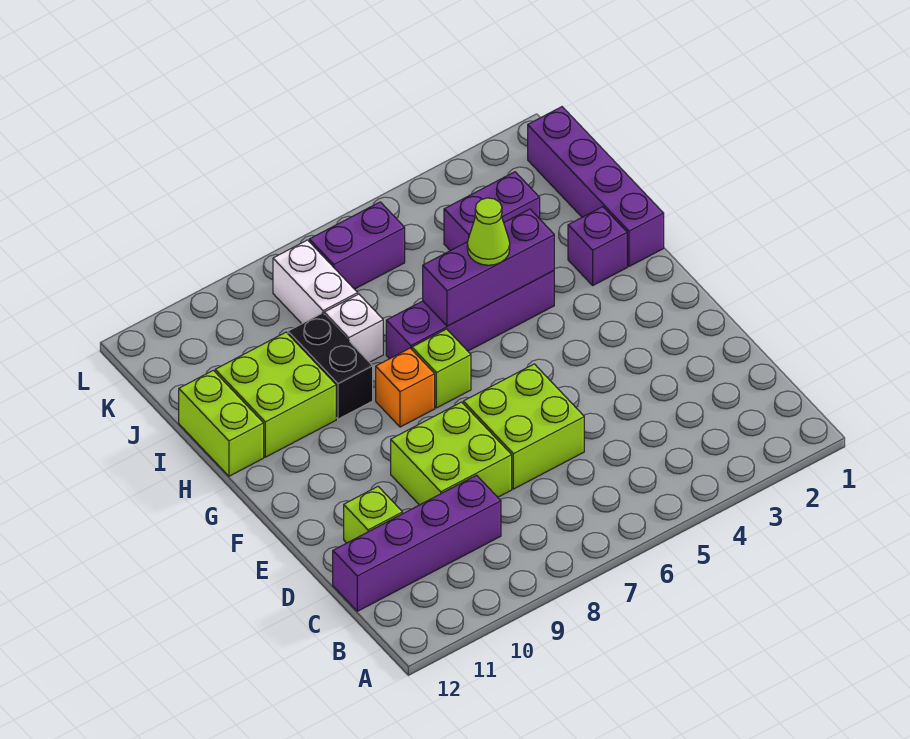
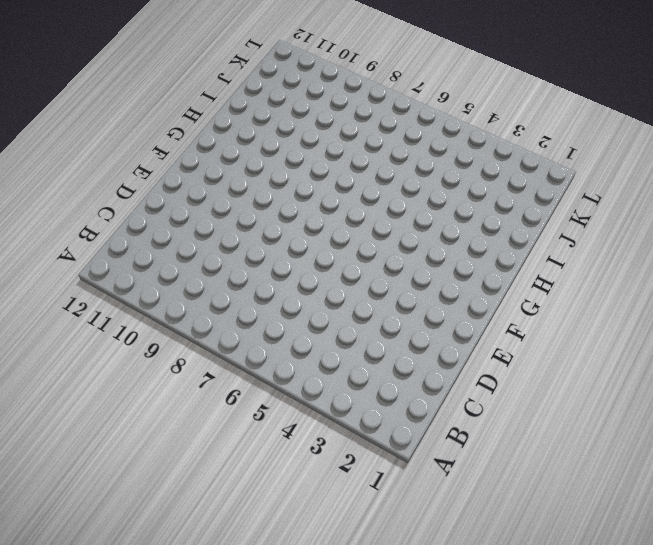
none -> purple 1x4 brick [333,475,501,611]
none -> lime 2x2 brick [463,364,584,489]
none -> lime 2x2 brick [391,402,512,505]

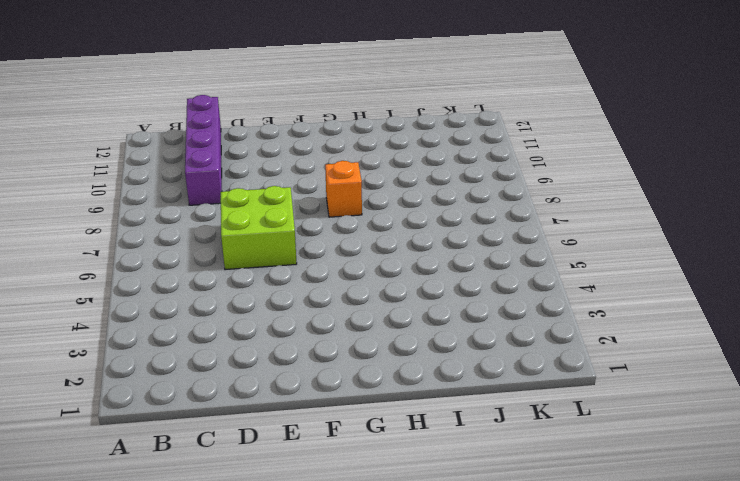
none -> lime 2x2 brick [391,402,512,505]
none -> lime 1x1 brick [344,487,403,543]
none -> lime 1x1 brick [412,329,471,408]

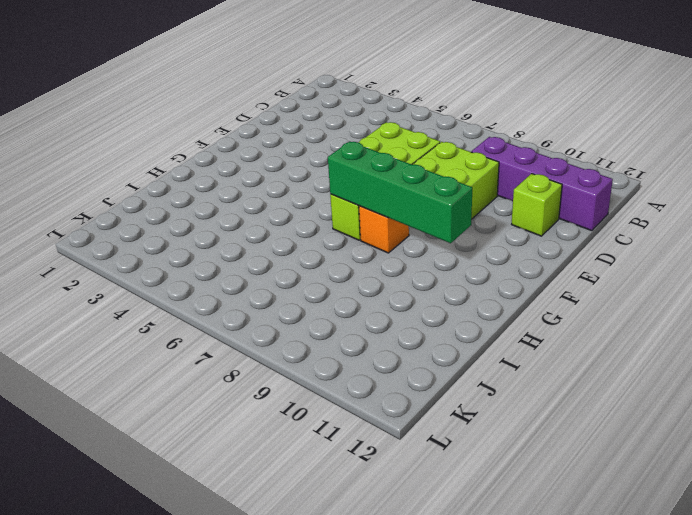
green 1x4 brick [328,142,472,243] -> none
none -> purple 1x4 brick [528,107,664,266]
none -> purple 1x1 brick [568,207,627,285]
none -> purple 1x4 brick [386,271,554,359]

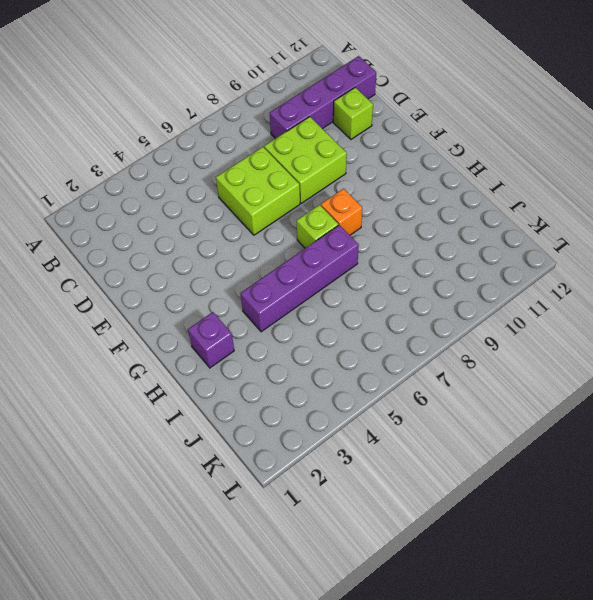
none -> purple 1x4 brick [528,107,664,266]
none -> black 1x2 brick [288,313,373,419]
none -> lime 2x2 brick [215,332,336,457]

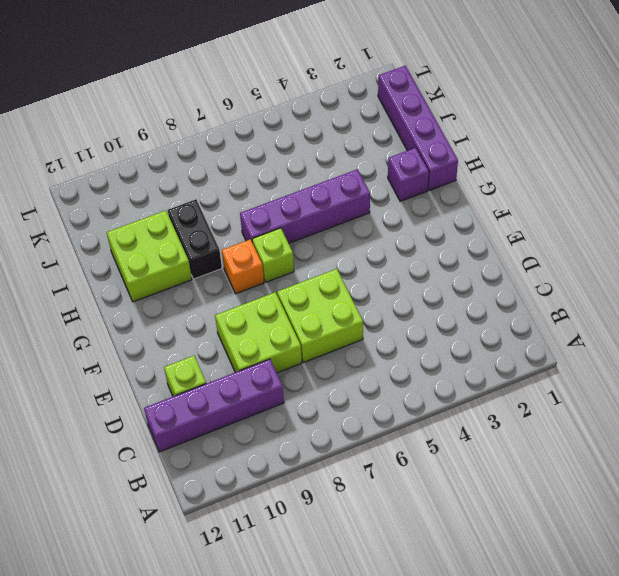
none -> lime 1x2 brick [179,370,264,476]
none -> white 1x1 brick [324,294,383,362]
none -> purple 1x2 brick [444,172,540,251]

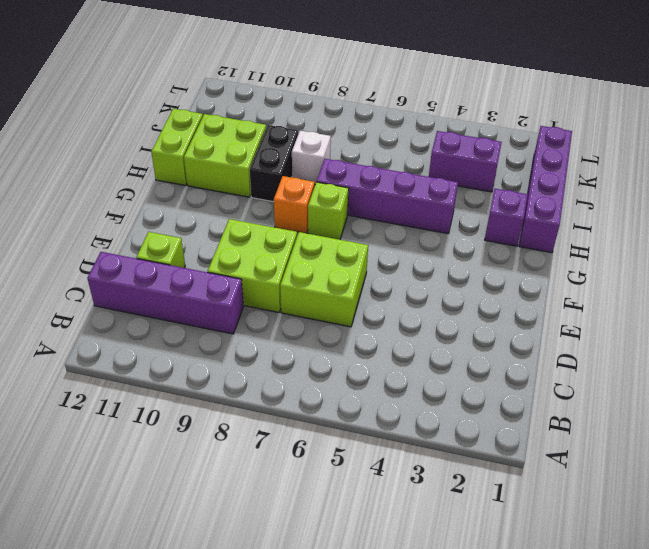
none -> white 1x2 brick [273,240,358,324]
none -> purple 1x2 brick [309,202,405,289]
none -> purple 1x3 brick [423,209,554,326]

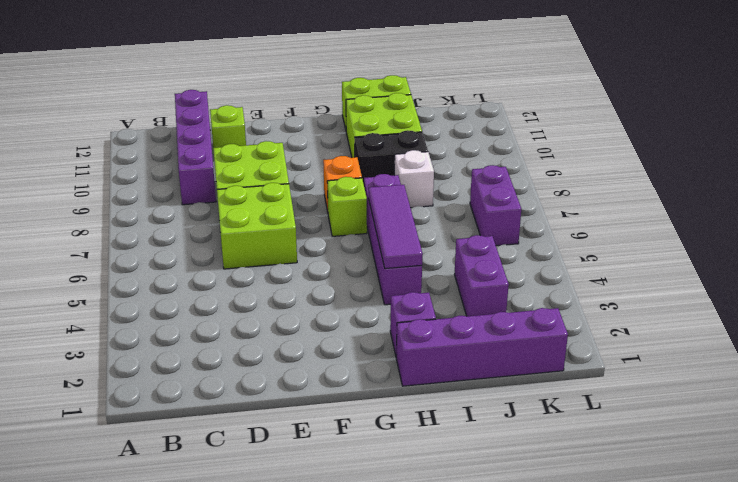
purple 1x3 tile [369,185,423,269] -> purple 1x3 brick [423,209,554,326]
none -> white 1x2 brick [273,240,358,324]
none -> lime 1x1 cone [467,198,510,265]

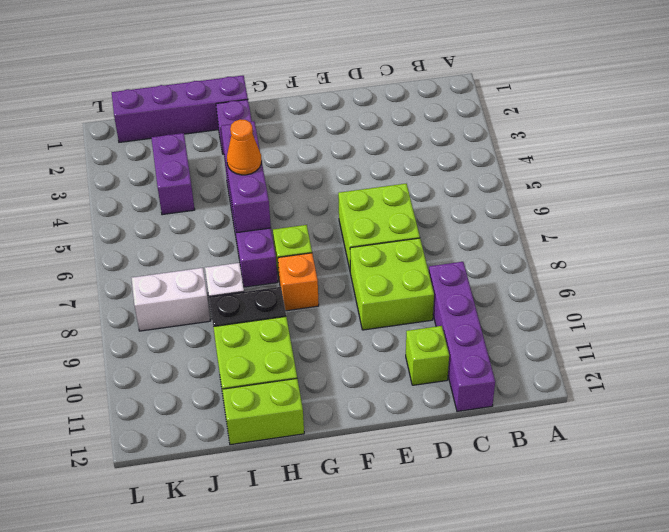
orange 1x1 cone [227,120,262,175] -> lime 1x1 cone [467,198,510,265]
none -> purple 1x2 brick [309,202,405,289]

